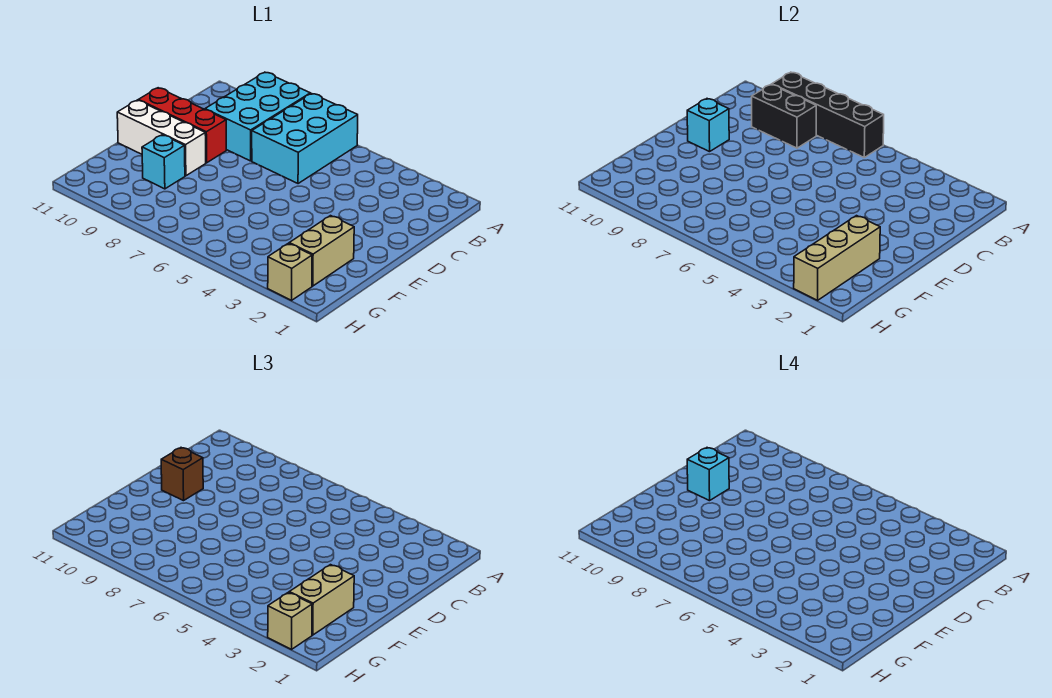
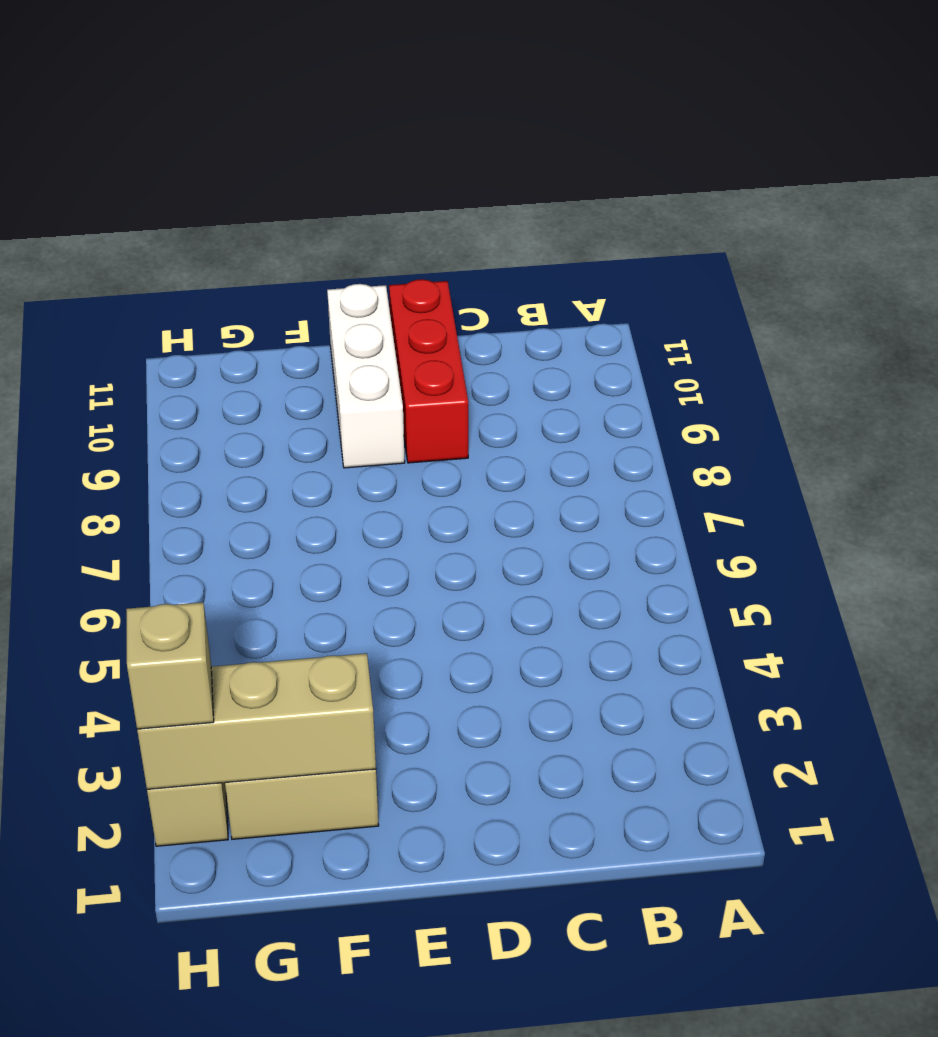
none -> cyan 2x3 brick [252,94,358,184]
none -> cyan 2x3 brick [205,72,310,161]
none -> cyan 1x1 brick [142,135,185,189]

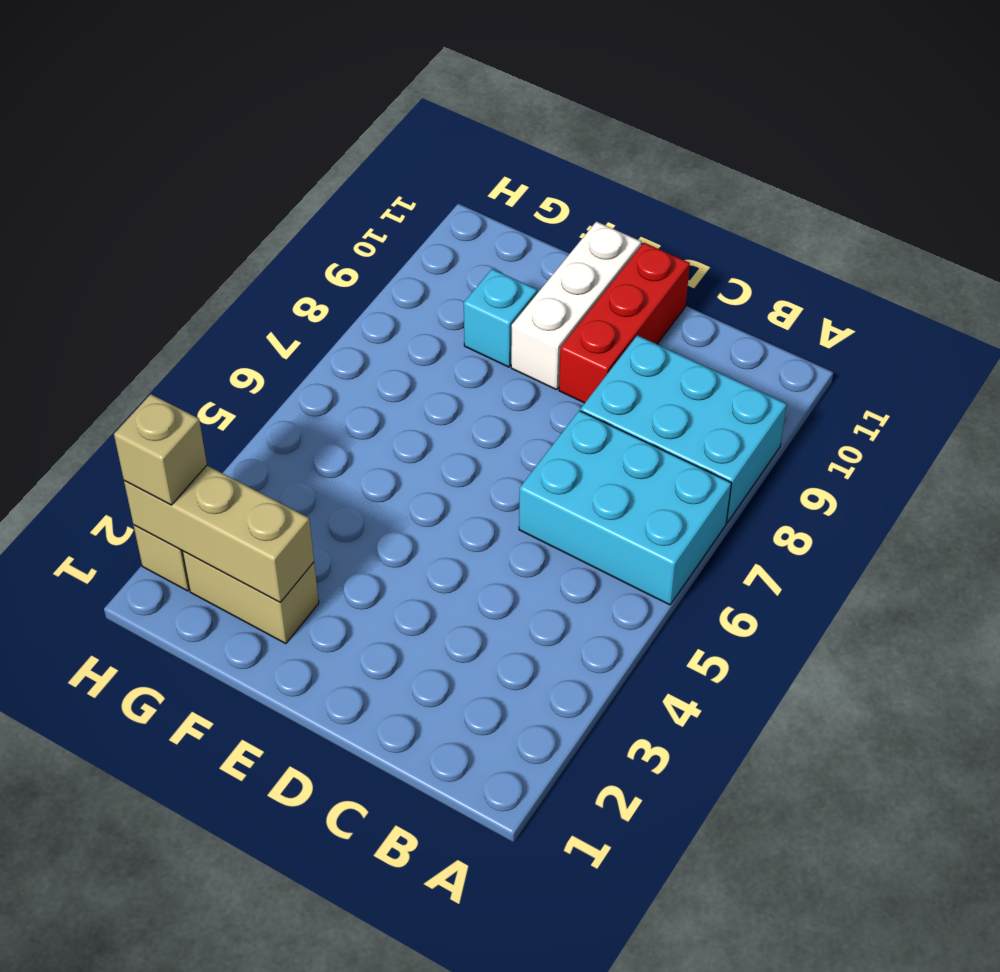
none -> black 1x4 brick [772,72,884,157]
none -> black 1x2 brick [752,84,816,148]
none -> cyan 1x1 brick [687,99,729,152]

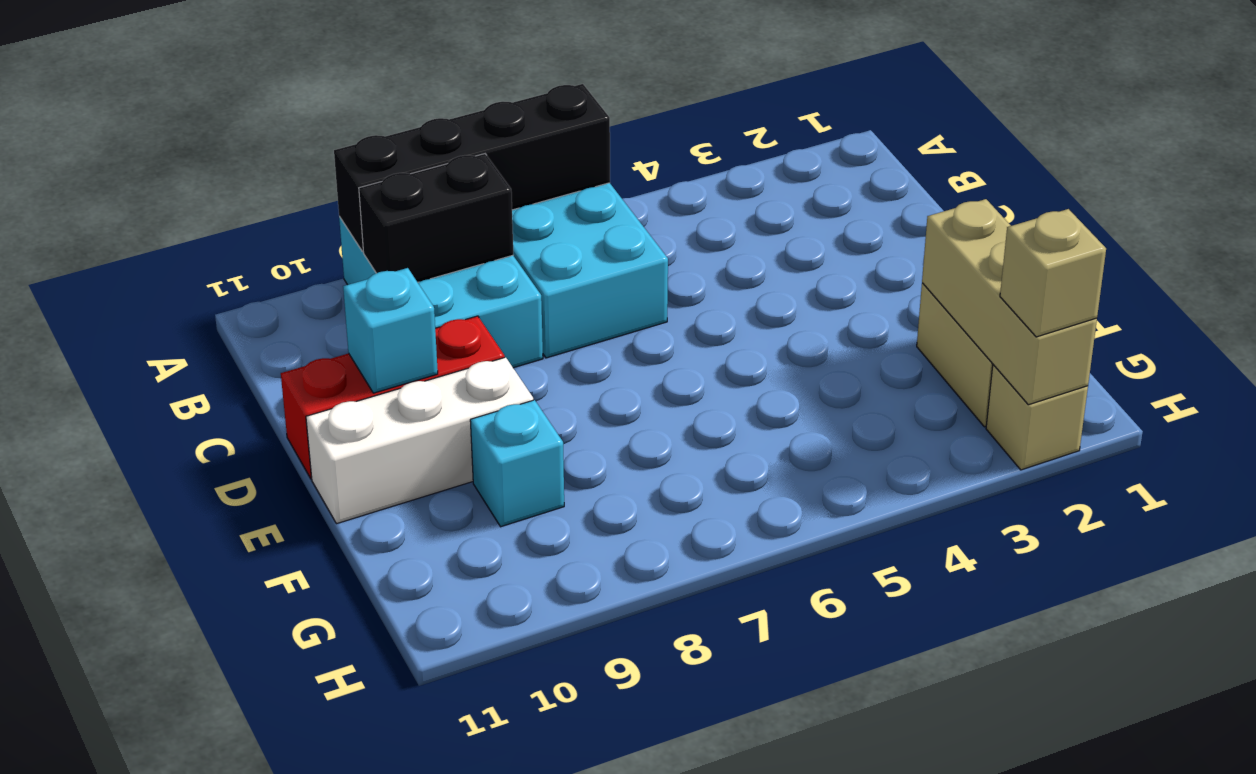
none -> brown 1x1 brick [161,448,203,501]
none -> tan 1x2 brick [289,565,354,635]
none -> cyan 1x1 brick [687,448,729,501]

